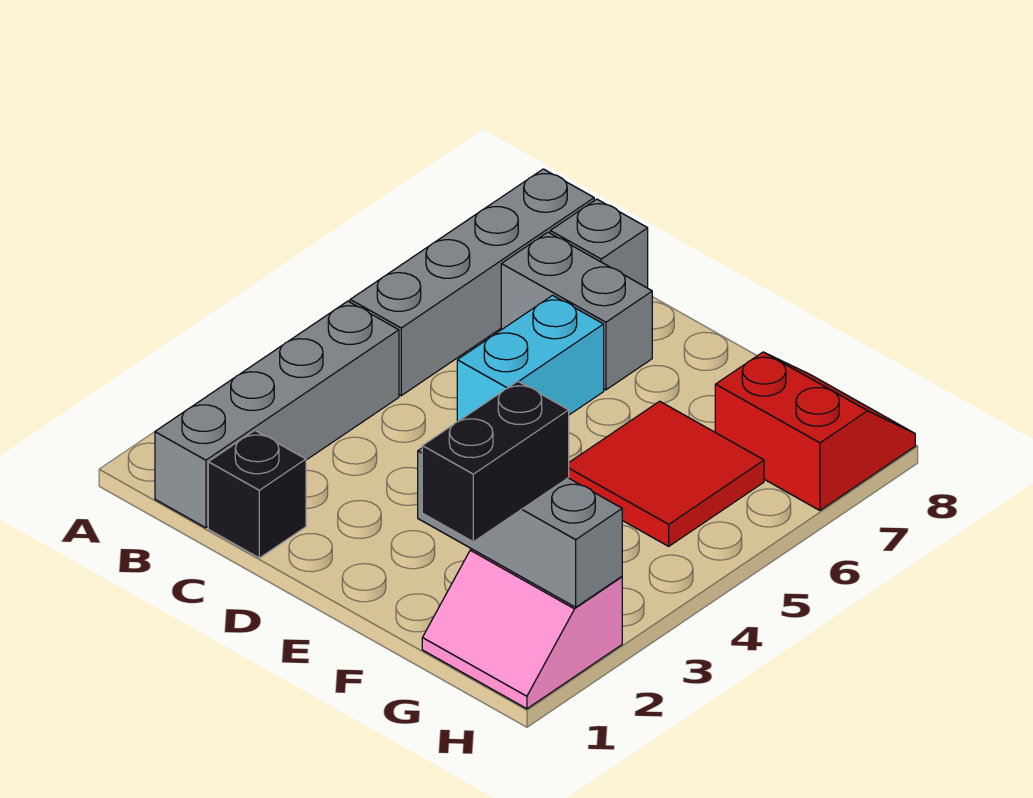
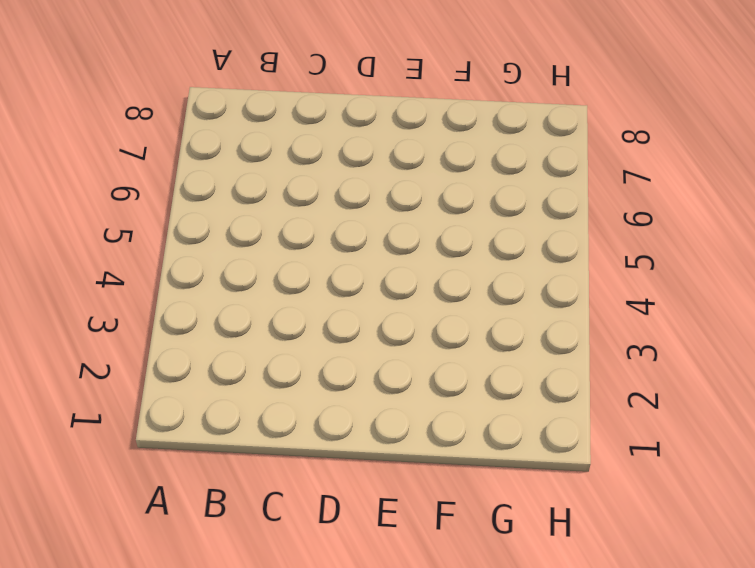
none -> grey 1x4 brick [155,301,399,528]
none -> grey 1x4 brick [350,169,594,396]

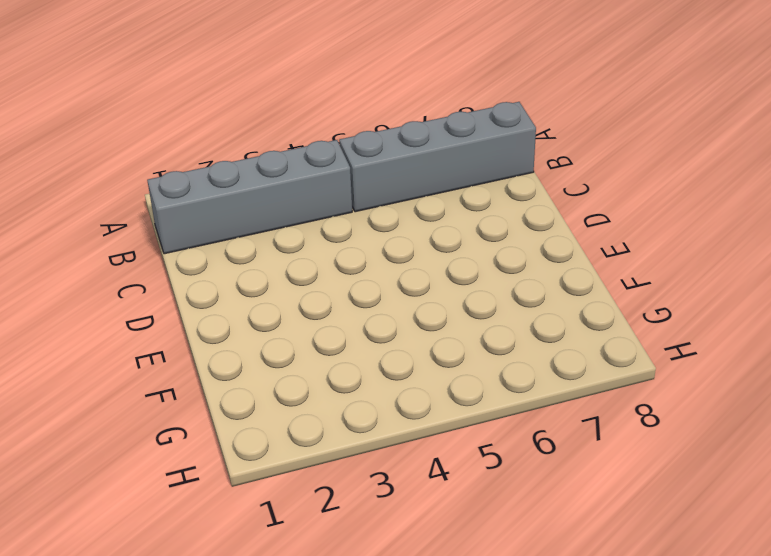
none -> black 1x1 brick [208,431,306,558]
none -> grey 1x2 brick [501,232,652,390]

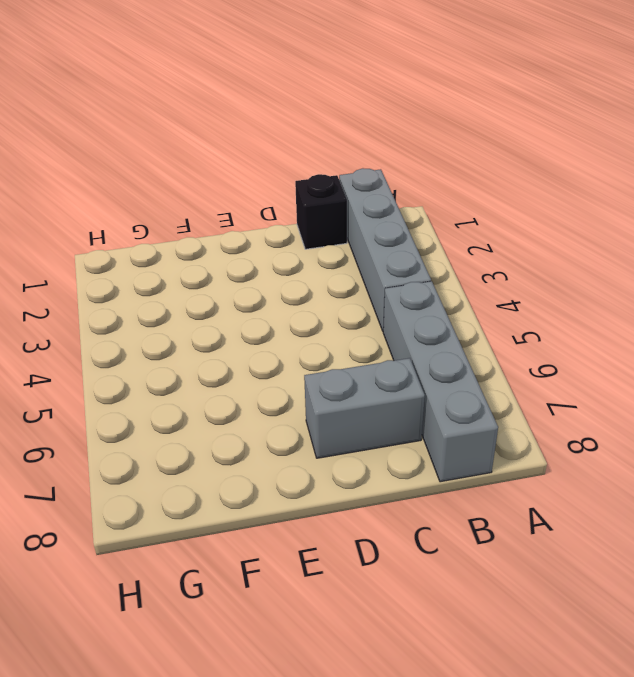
none -> grey 1x1 brick [550,199,648,288]
none -> cyan 1x2 brick [457,295,604,422]

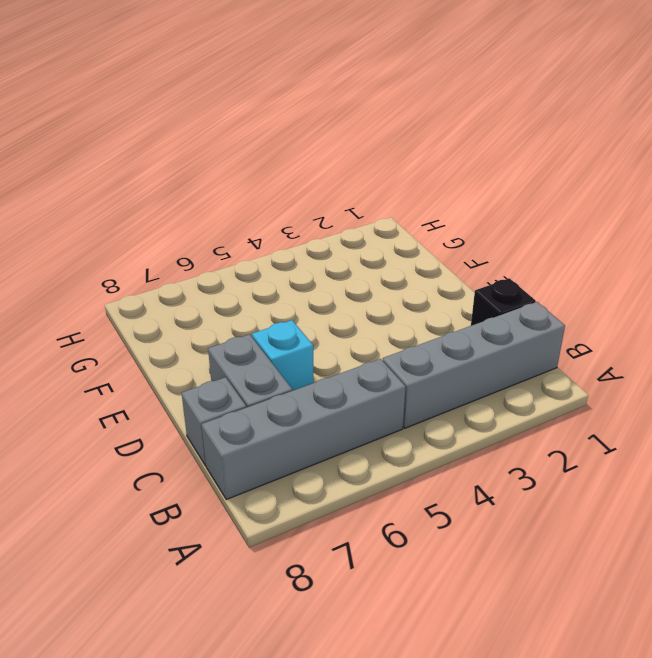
cyan 1x1 brick [252,320,314,391] -> cyan 1x2 brick [457,295,604,422]
none -> red 2x2 tile [569,401,764,546]
none -> pink 2x2 slope [422,549,622,709]

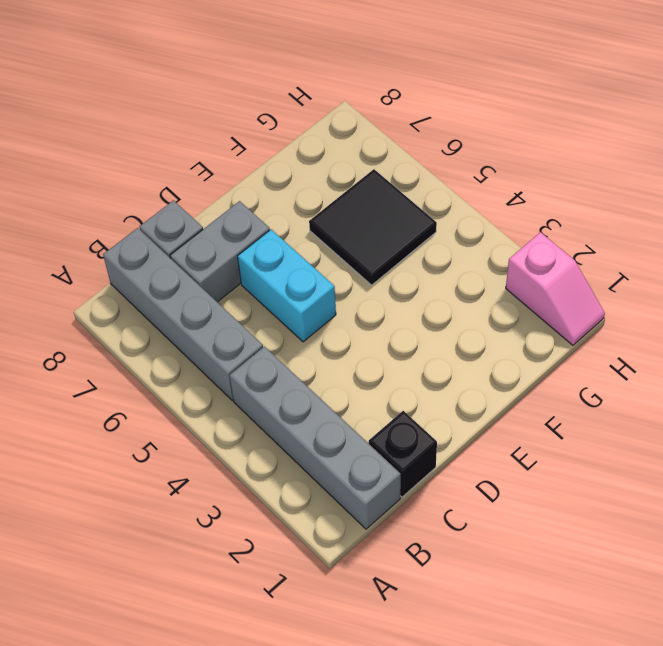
black 2x2 tile [309,169,437,285] -> red 2x2 tile [569,401,764,546]
pink 1x2 slope [506,232,605,345] -> pink 2x2 slope [422,549,622,709]
none -> red 2x2 slope [715,352,915,510]
none -> grey 1x3 brick [418,448,622,607]

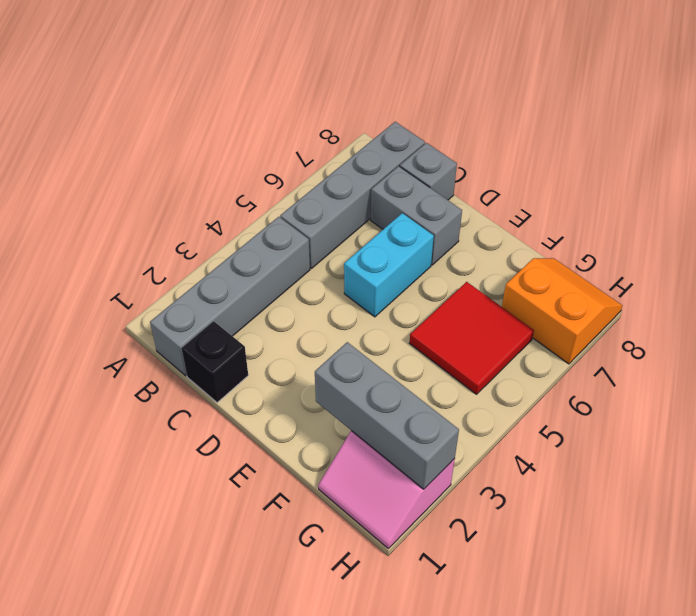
orange 2x2 slope [502,258,622,364] -> red 2x2 slope [715,352,915,510]
none -> black 1x2 brick [422,381,569,542]

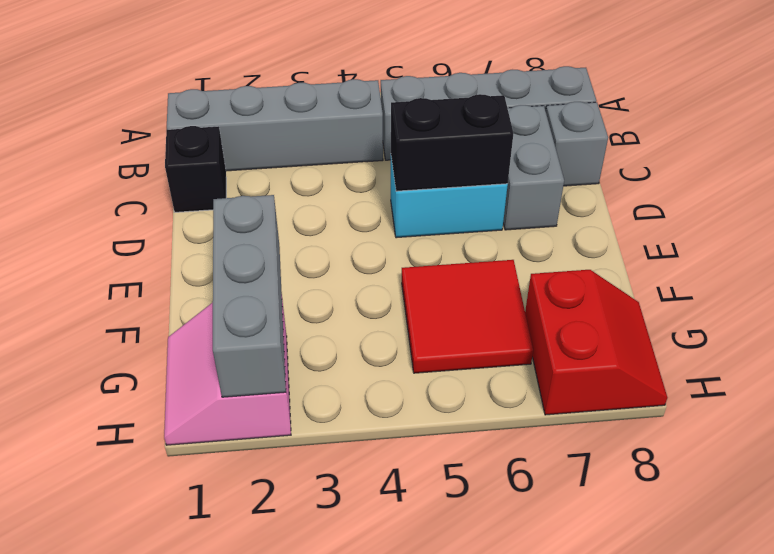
black 1x2 brick [391,94,514,191] -> black 1x2 brick moved to [422,381,569,542]

